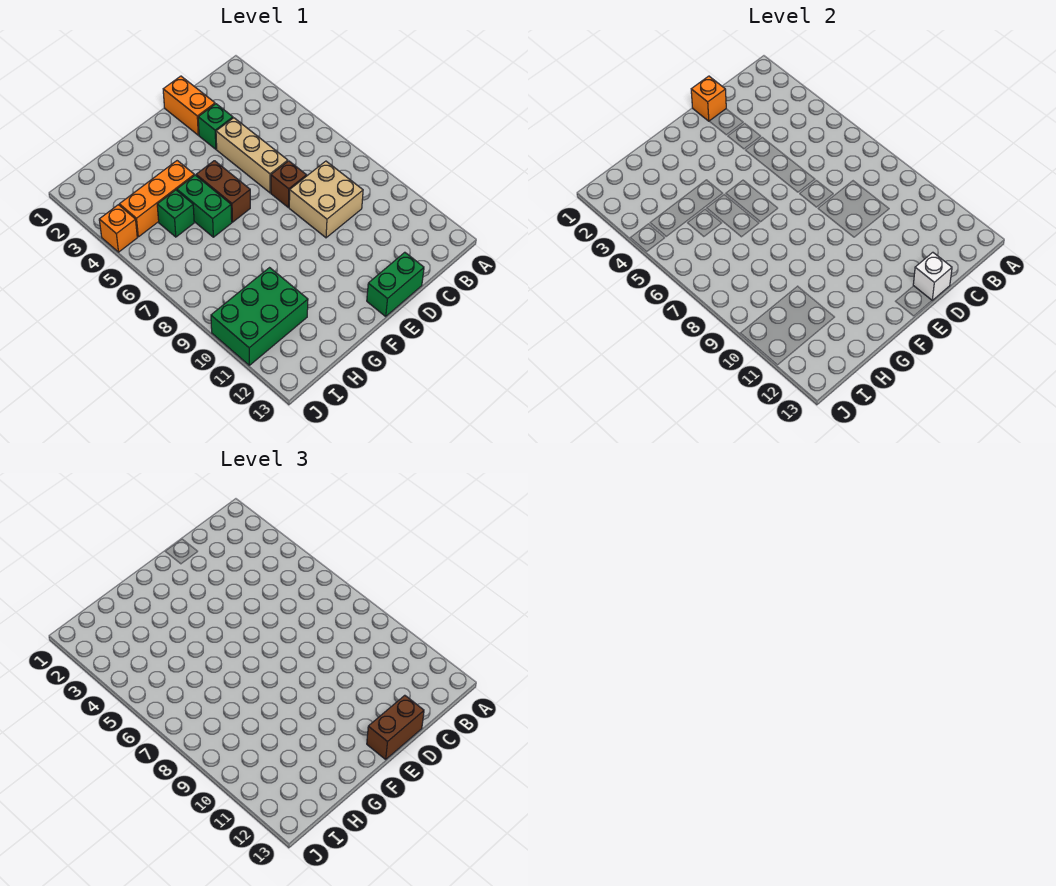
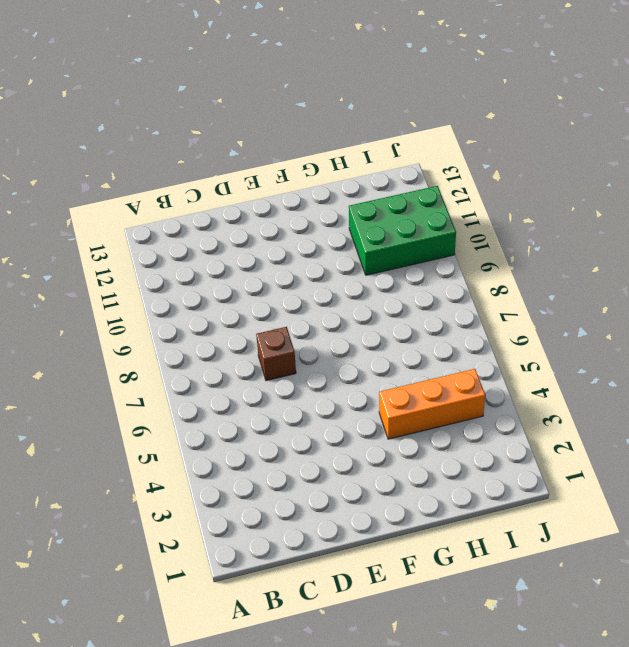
none -> tan 2x2 brick [289,161,363,238]
none -> orange 1x2 brick [163,76,215,135]
none -> green 1x1 brick [198,104,233,149]

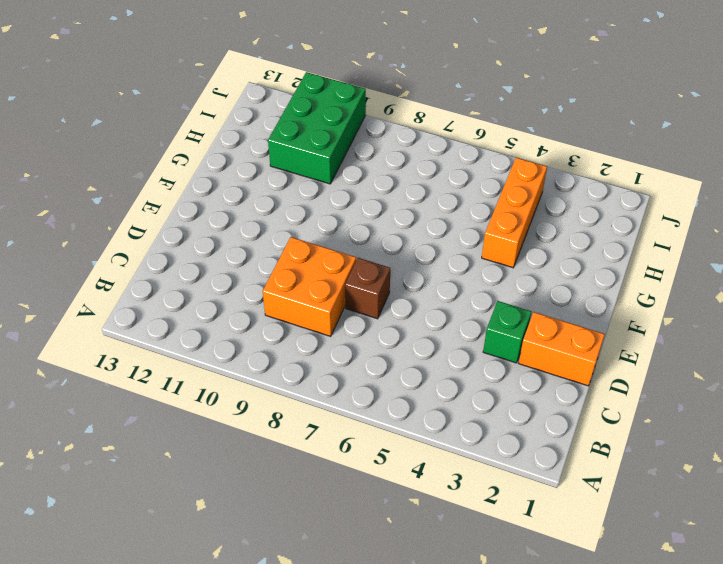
orange 2x2 brick [263,237,356,336] -> tan 2x2 brick [289,161,363,238]
none -> tan 1x3 brick [216,118,288,193]
none -> green 1x2 brick [367,252,424,316]
none -> brown 1x2 brick [196,161,250,222]

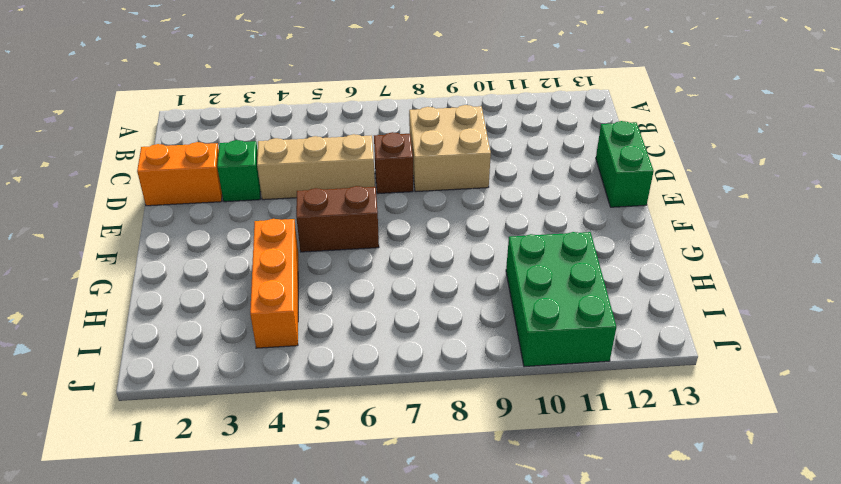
none -> green 1x2 brick [177,175,232,237]
none -> green 1x1 brick [157,190,194,237]
none -> orange 1x1 brick [99,205,137,252]

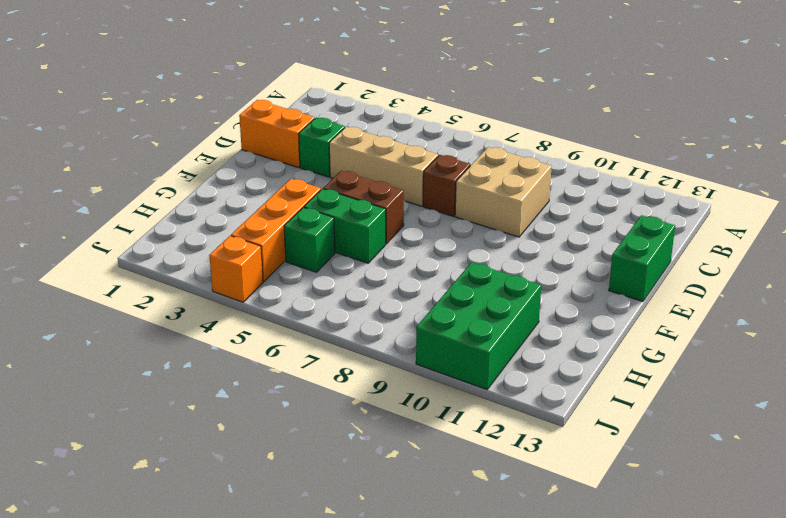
none -> orange 1x1 brick [691,76,726,121]
none -> white 1x1 brick [913,252,952,300]
none -> brown 1x2 brick [367,695,424,759]

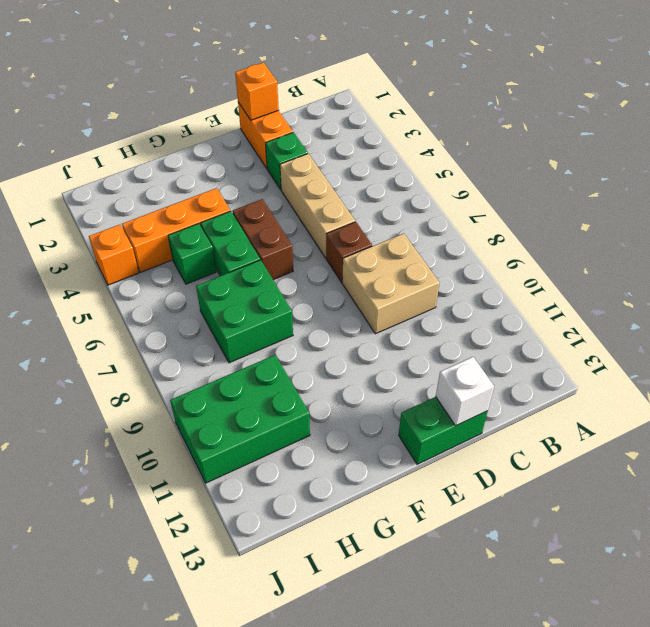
green 2x2 brick [196,260,293,363] -> none
none -> brown 1x2 brick [367,695,424,759]

